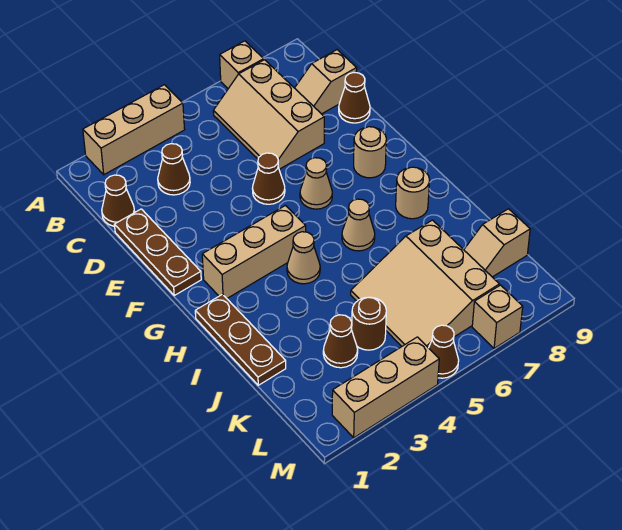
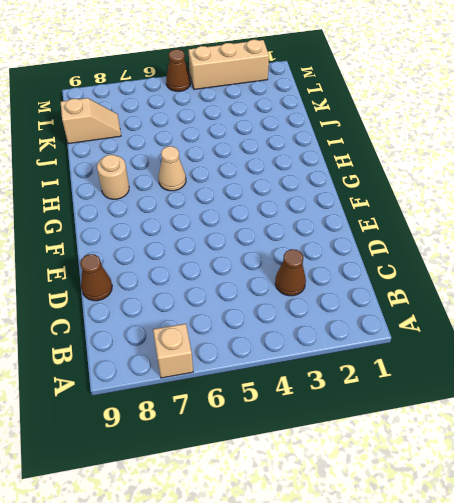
none -> tan 1x3 brick [83,85,185,175]
none -> tan 2x3 slope [213,60,324,169]
none -> brown 1x1 cone [102,175,135,226]

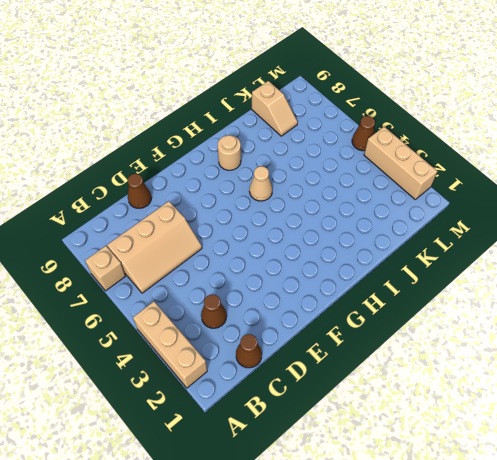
none -> tan 1x2 slope [295,50,357,114]
none -> brown 1x3 plate [114,209,201,295]
none -> brown 1x1 cone [252,153,285,204]

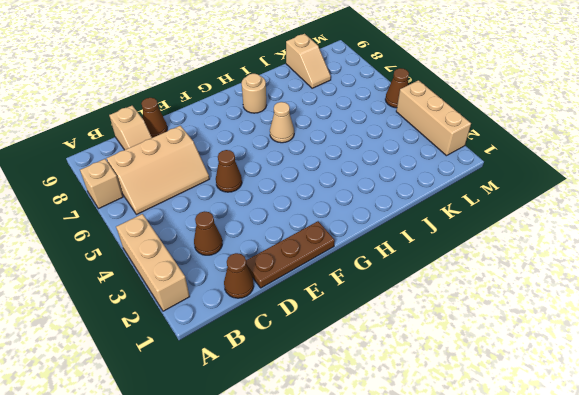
none -> tan 1x1 cone [300,158,332,209]
none -> tan 1x1 round brick [354,127,386,178]
none -> tan 1x3 brick [202,206,306,298]

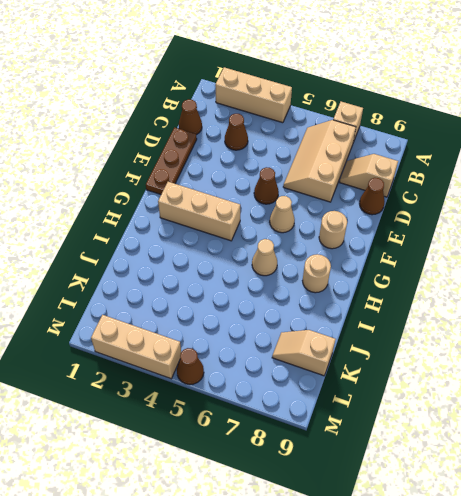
none -> brown 1x3 plate [195,294,286,385]
none -> tan 1x1 cone [287,232,320,284]
none -> tan 3x3 slope [351,220,499,348]

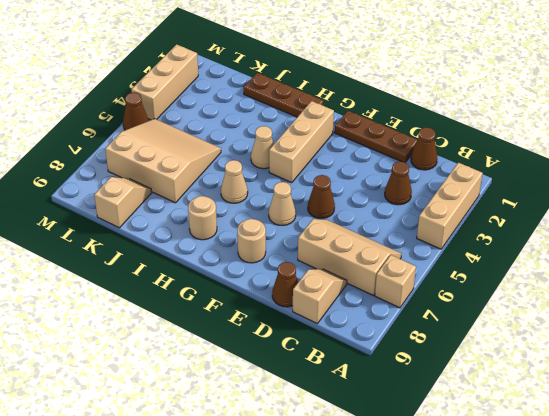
none -> brown 1x1 cone [323,315,358,368]
none -> brown 1x1 round brick [351,297,386,350]
none -> tan 1x1 brick [472,285,523,348]

